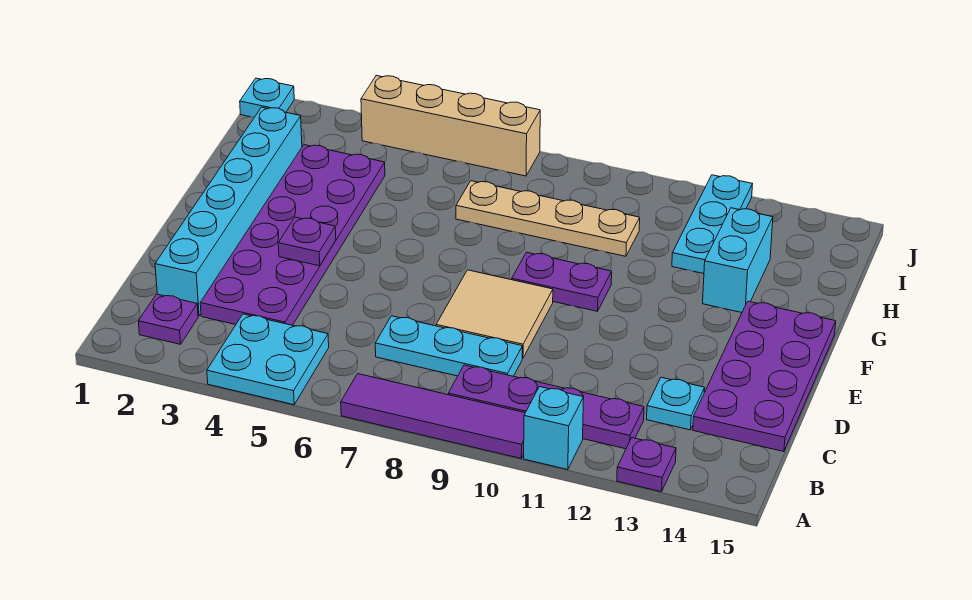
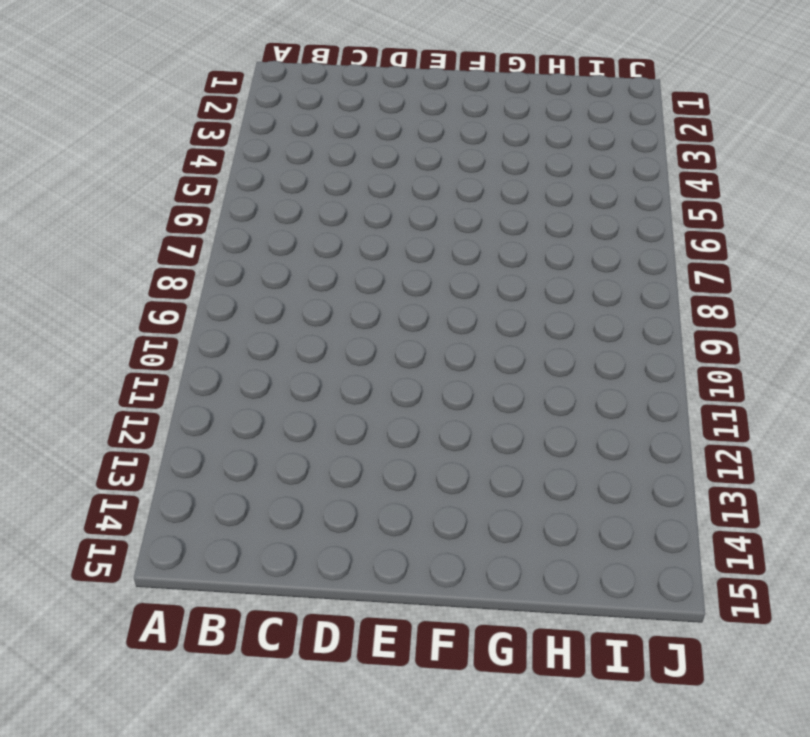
none -> cyan 2x2 plate [207,314,329,405]
none -> purple 1x4 tile [341,374,525,458]
none -> cyan 1x1 brick [524,387,584,470]

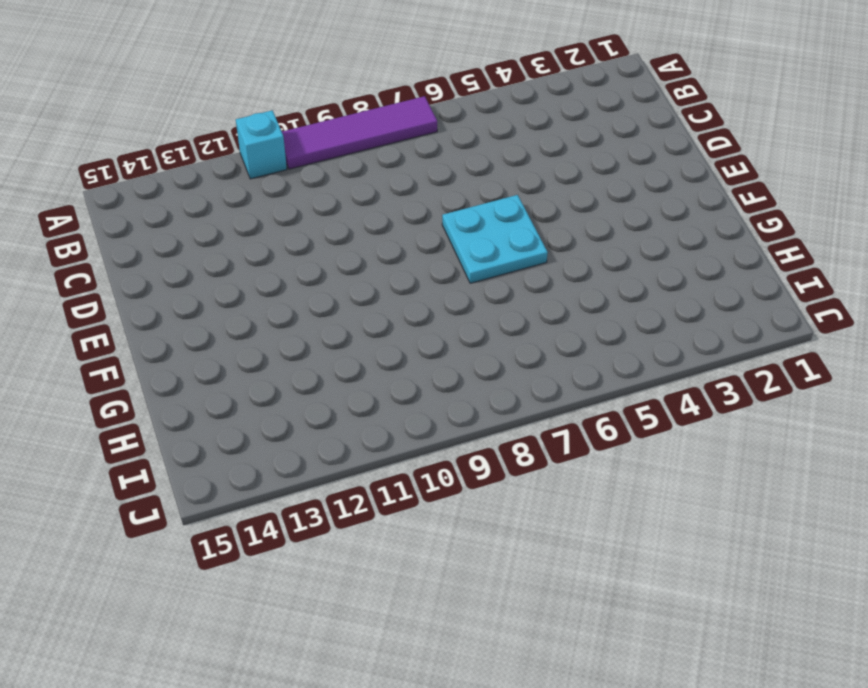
cyan 2x2 plate [442,195,548,283] -> cyan 2x2 plate moved to [207,314,329,405]
none -> purple 1x1 plate [617,438,676,492]
none -> purple 1x1 plate [138,294,198,344]
none -> purple 1x4 plate [448,365,644,449]

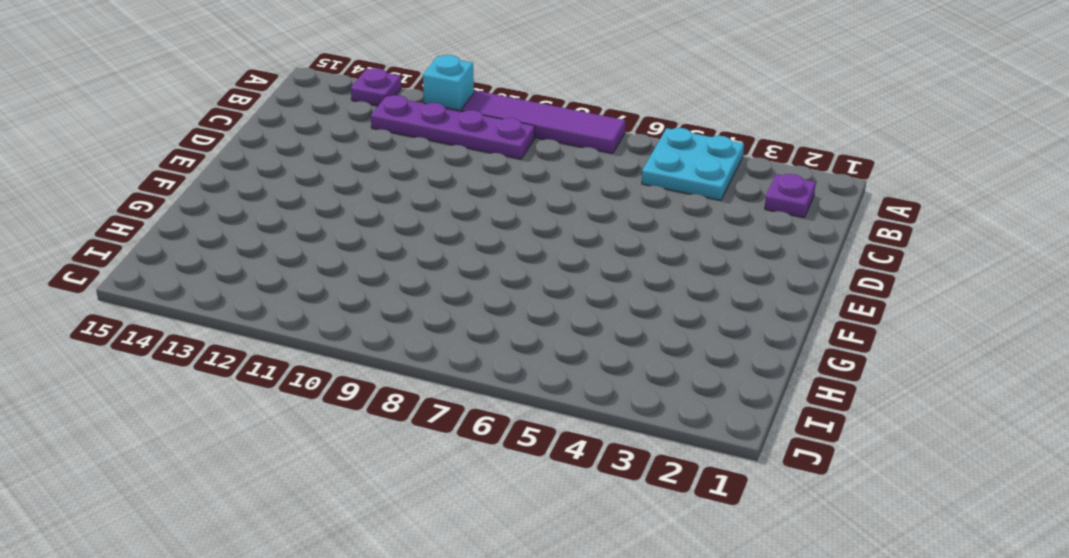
none -> cyan 1x6 brick [155,107,302,316]
none -> purple 2x6 plate [200,145,385,325]
none -> cyan 1x3 plate [375,316,523,376]

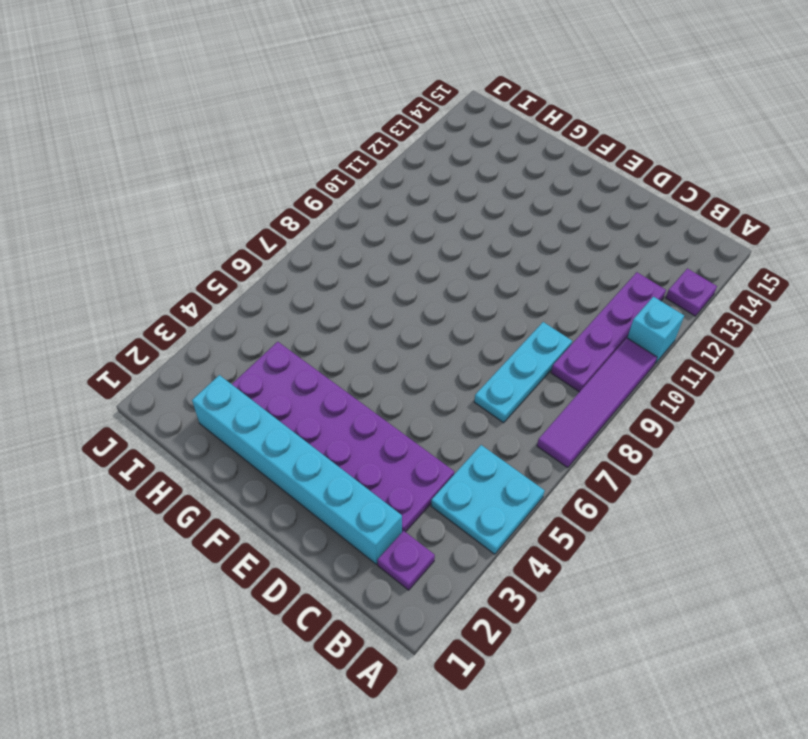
none -> cyan 1x1 plate [647,377,705,430]
none -> purple 2x4 plate [693,301,836,452]
none -> tan 2x2 tile [436,270,553,358]

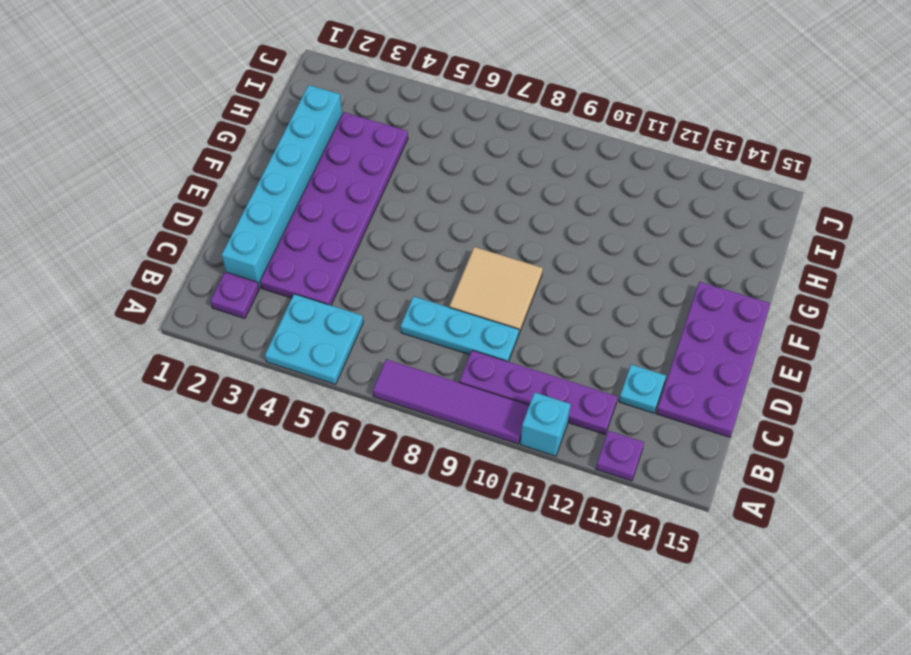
none -> purple 1x2 plate [512,252,612,311]
none -> cyan 1x2 brick [703,208,773,313]
none -> tan 1x4 plate [456,181,640,256]

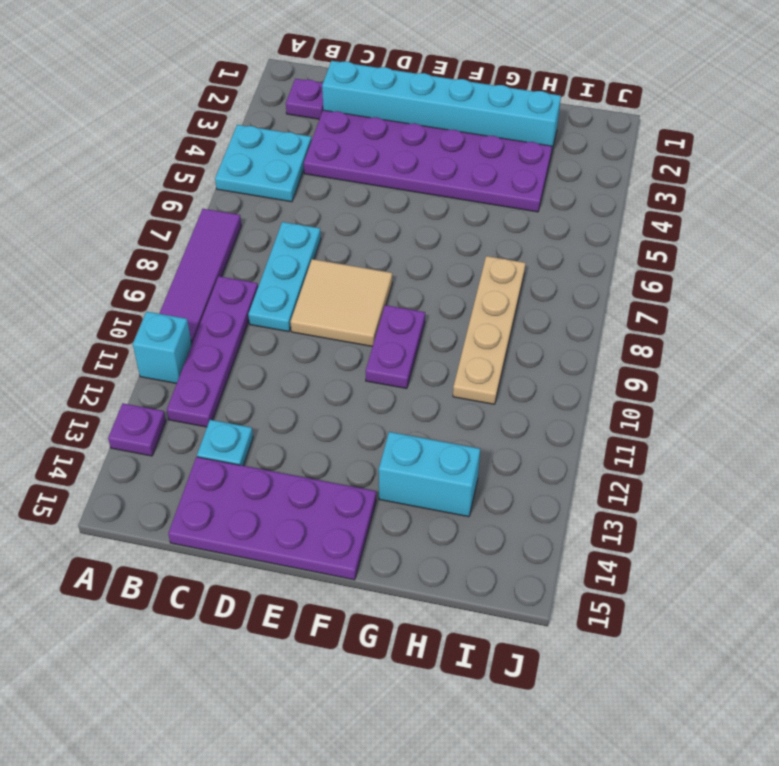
none -> cyan 1x3 plate [672,175,753,274]
none -> cyan 1x1 plate [240,78,294,117]
none -> tan 1x4 brick [361,76,540,176]

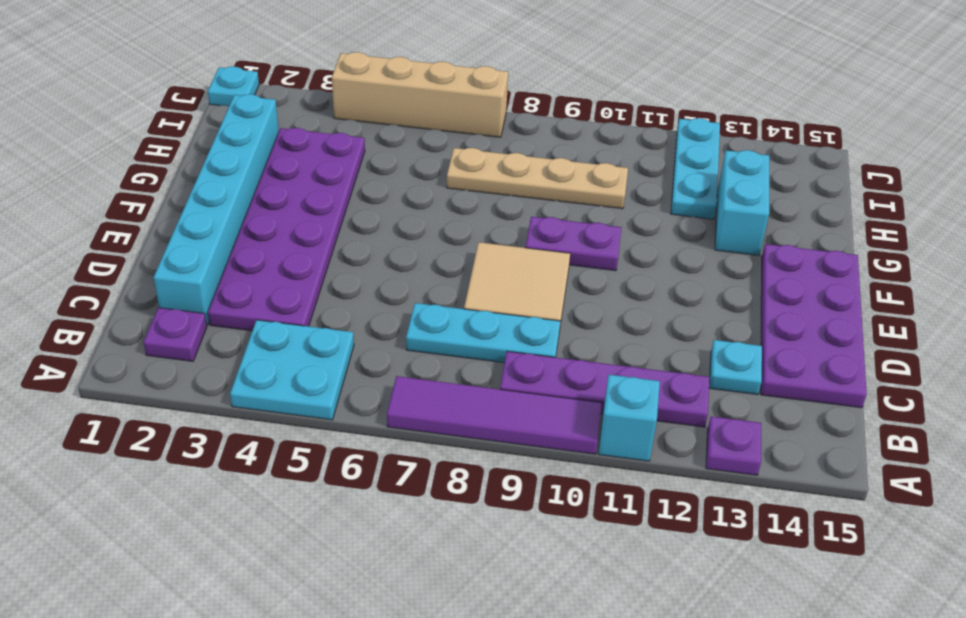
none -> purple 1x1 plate [278,217,336,266]

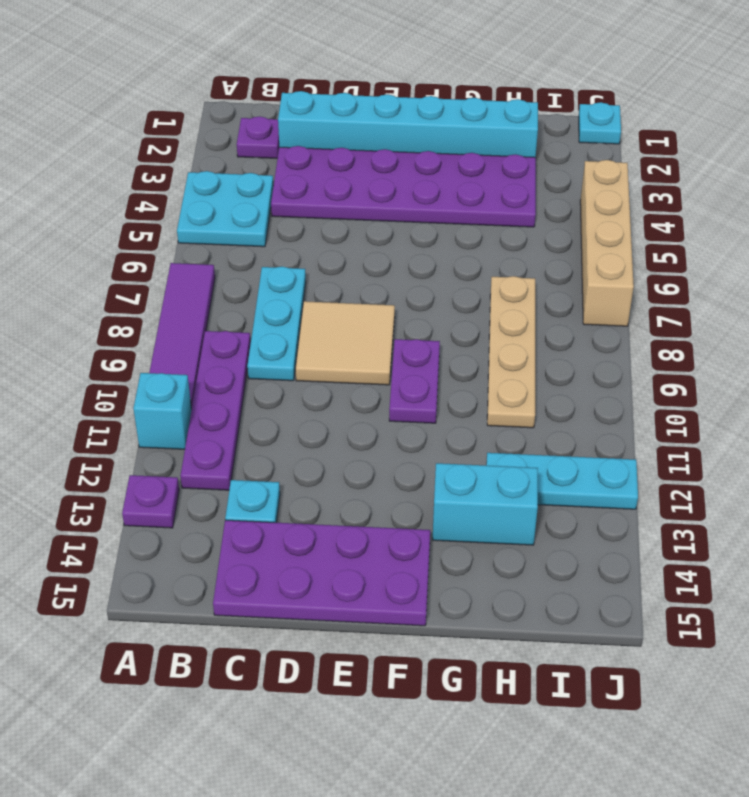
none -> purple 1x1 plate [278,217,336,266]

